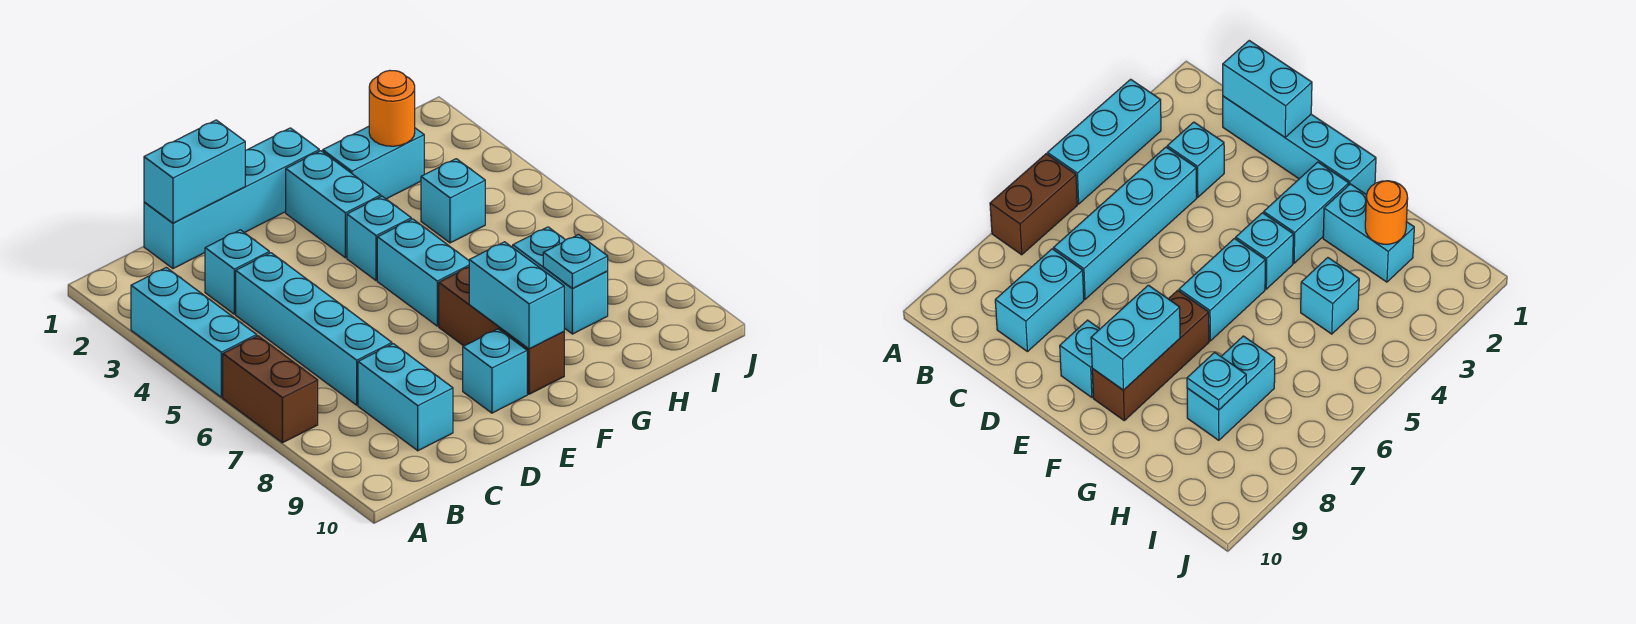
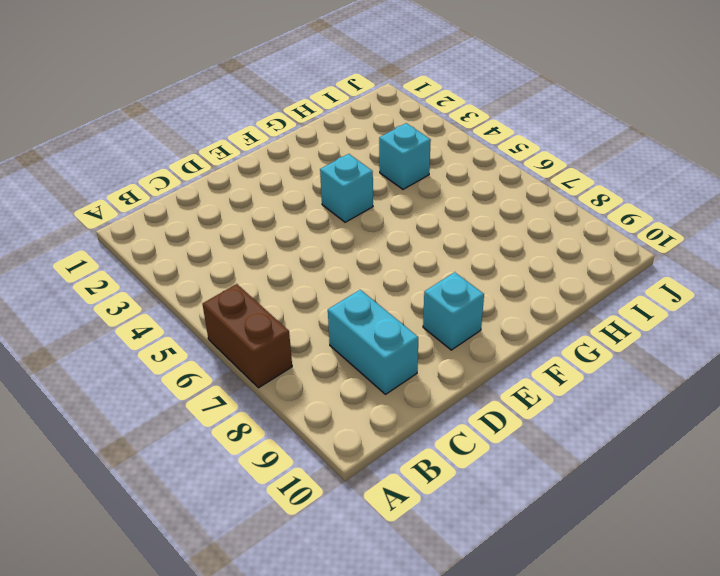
none -> cyan 1x3 brick [131,268,257,397]
none -> cyan 1x4 brick [144,128,319,269]
none -> cyan 1x1 brick [205,230,269,314]

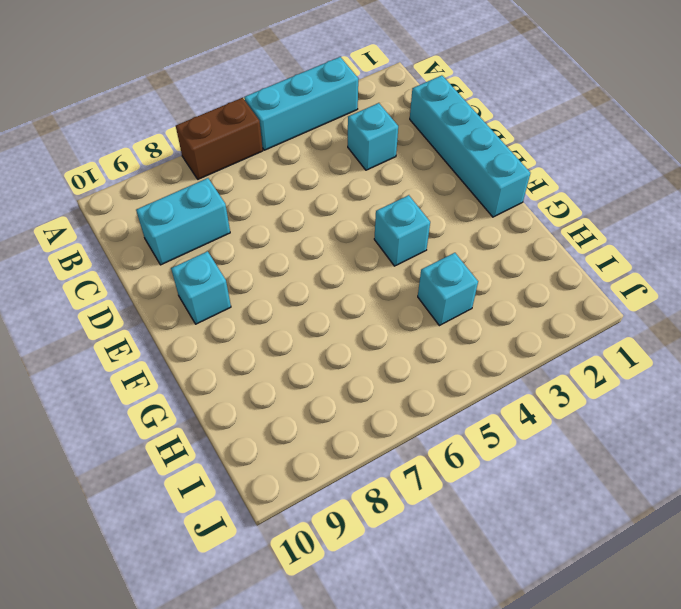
none -> cyan 1x4 brick [236,253,392,405]
none -> cyan 1x2 brick [286,151,381,258]
none -> cyan 1x2 brick [377,219,469,326]

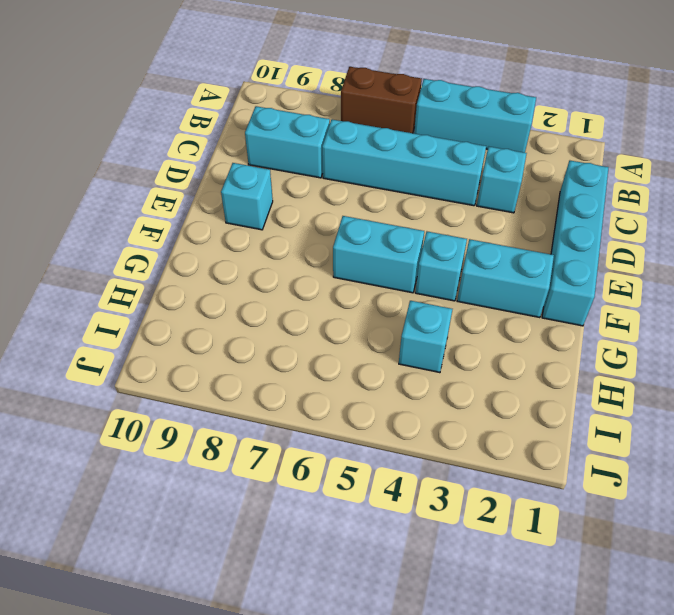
none -> brown 1x3 brick [439,267,564,394]
none -> cyan 1x2 brick [323,126,424,199]
none -> cyan 1x2 brick [513,227,608,334]

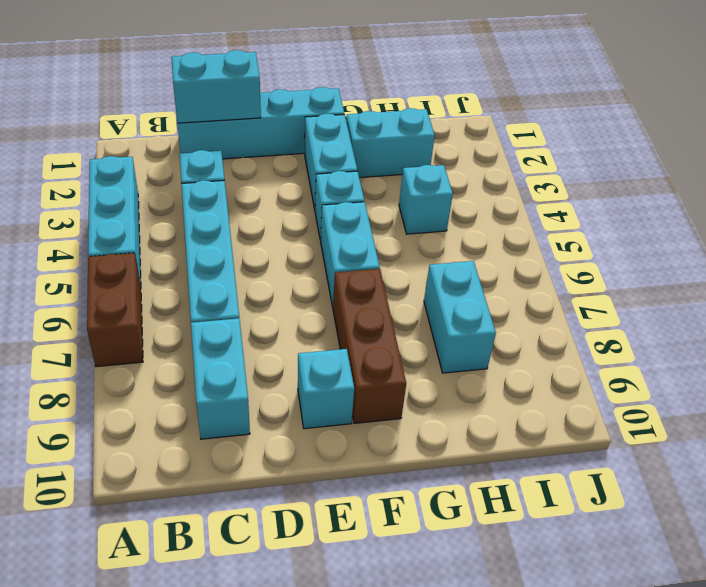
none -> cyan 1x2 brick [469,242,564,349]
none -> orange 1x1 round brick [369,71,415,146]
none -> cyan 1x1 plate [543,235,608,289]

